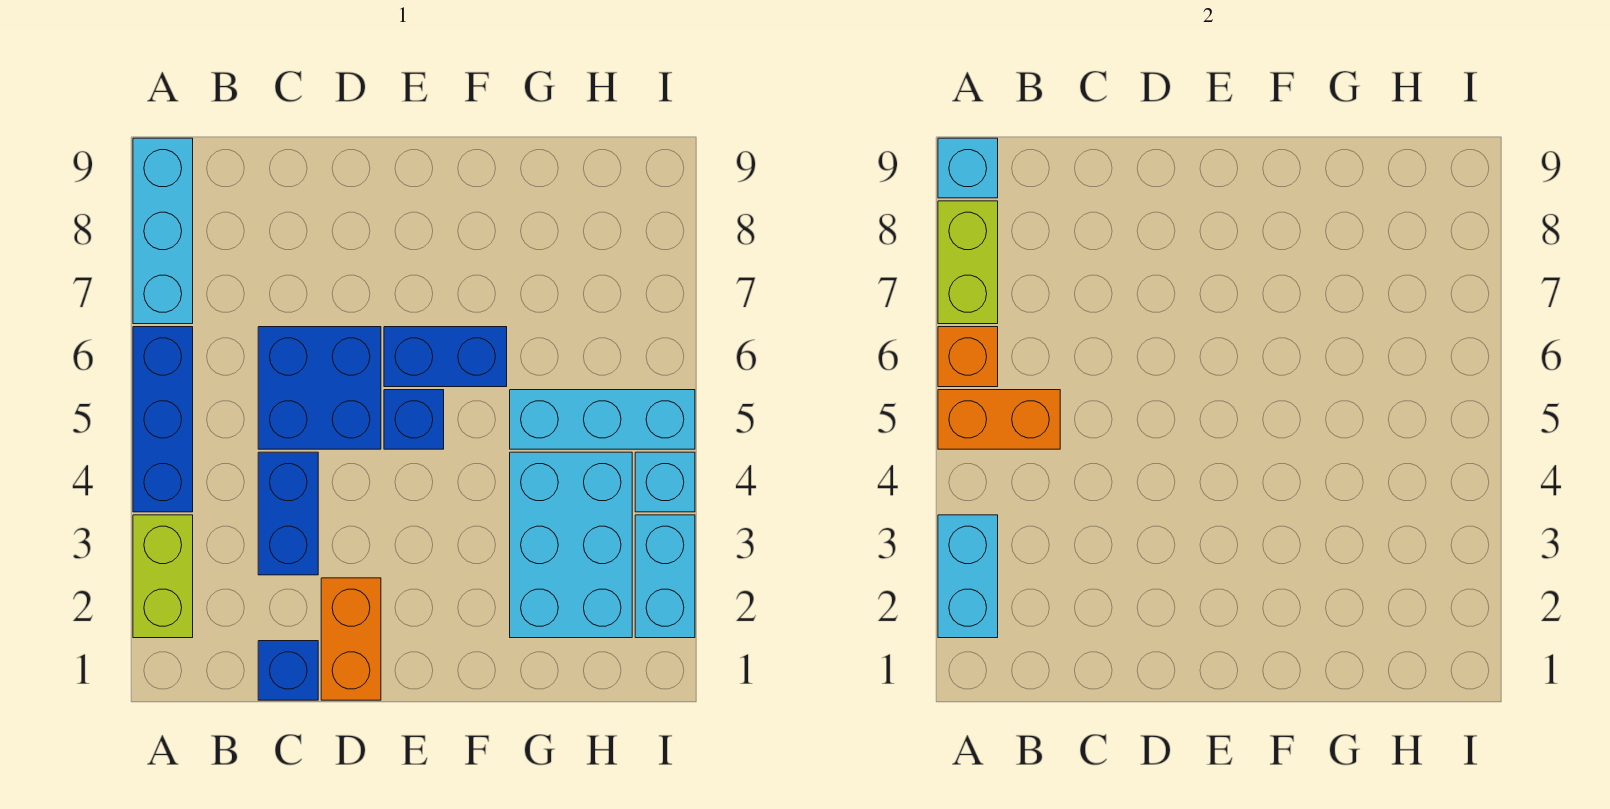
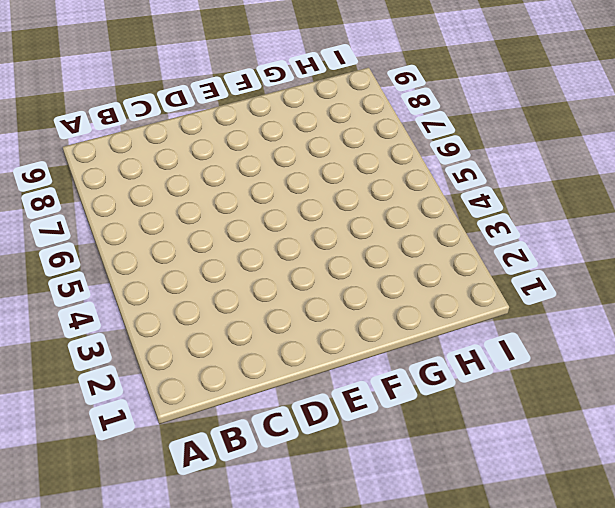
none -> lime 1x2 brick [133,515,193,638]
none -> blue 1x3 brick [133,327,193,512]
none -> cyan 1x3 brick [133,138,193,324]

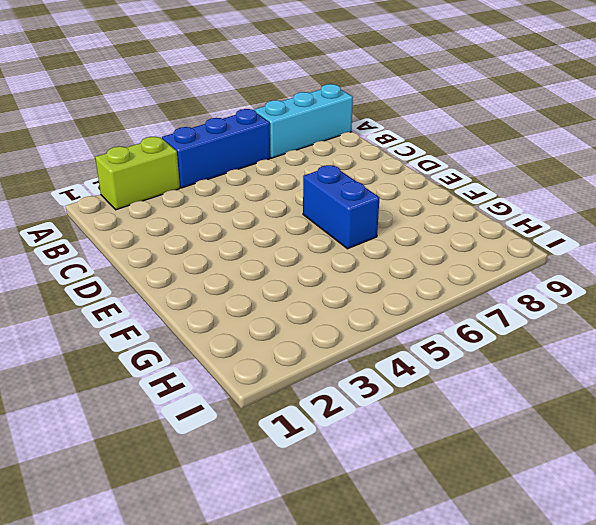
none -> blue 1x1 brick [258,641,318,700]
none -> blue 1x2 brick [258,452,318,575]
none -> blue 2x2 brick [258,327,381,449]

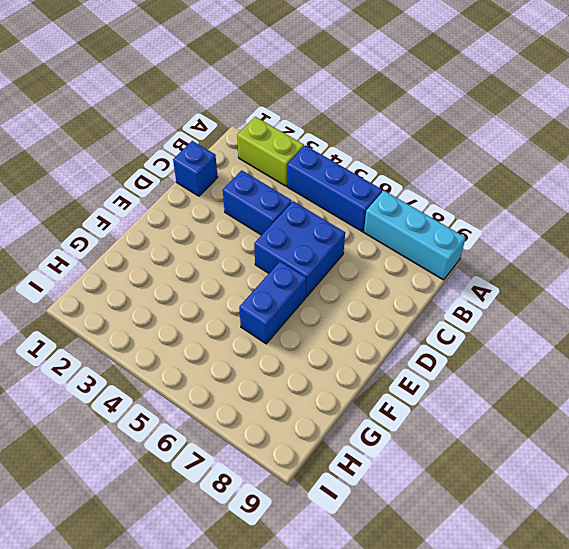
none -> orange 1x2 brick [321,578,381,700]
none -> blue 1x1 brick [384,390,444,449]
none -> cyan 2x3 brick [510,452,632,638]

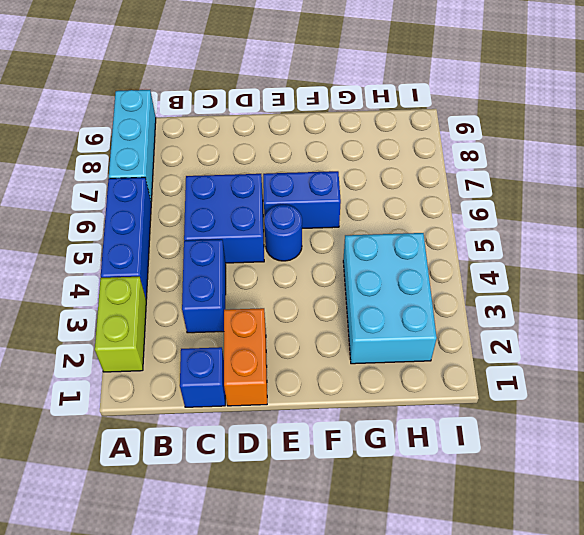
blue 1x1 round brick [264,205,302,261] -> blue 1x1 brick [384,390,444,449]
none -> cyan 1x3 brick [510,390,695,449]
none -> cyan 1x2 brick [635,515,695,638]
none -> cyan 1x1 brick [635,452,695,512]

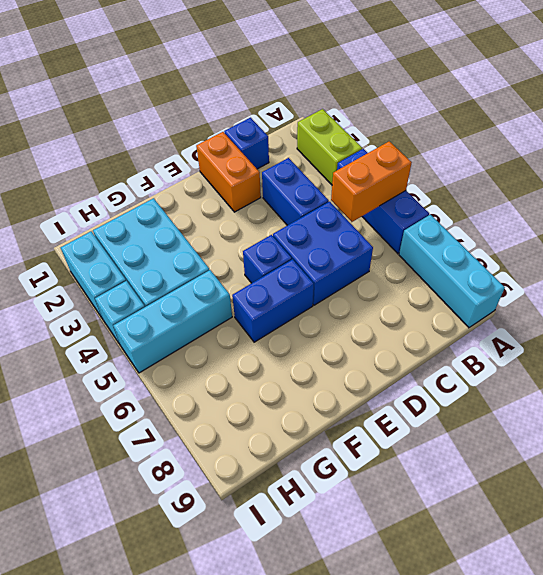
none -> cyan 1x2 brick [938,515,998,638]
none -> orange 1x1 brick [938,327,998,387]
none -> lime 1x2 brick [938,201,998,324]

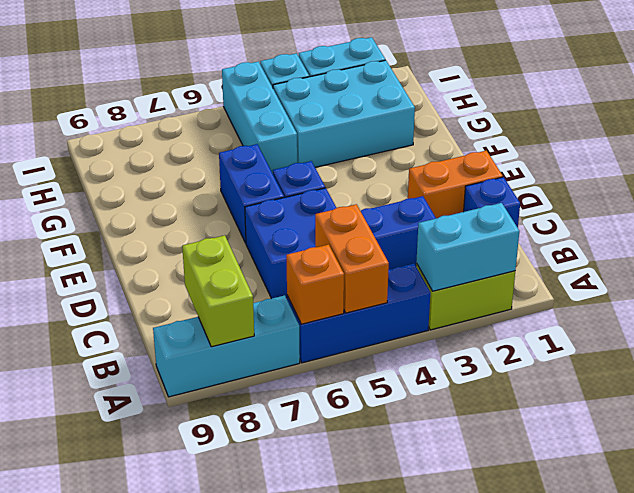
lime 1x2 brick [182,235,254,347] -> lime 1x2 brick turned to [938,201,998,324]
none -> cyan 1x1 brick [938,138,998,198]

